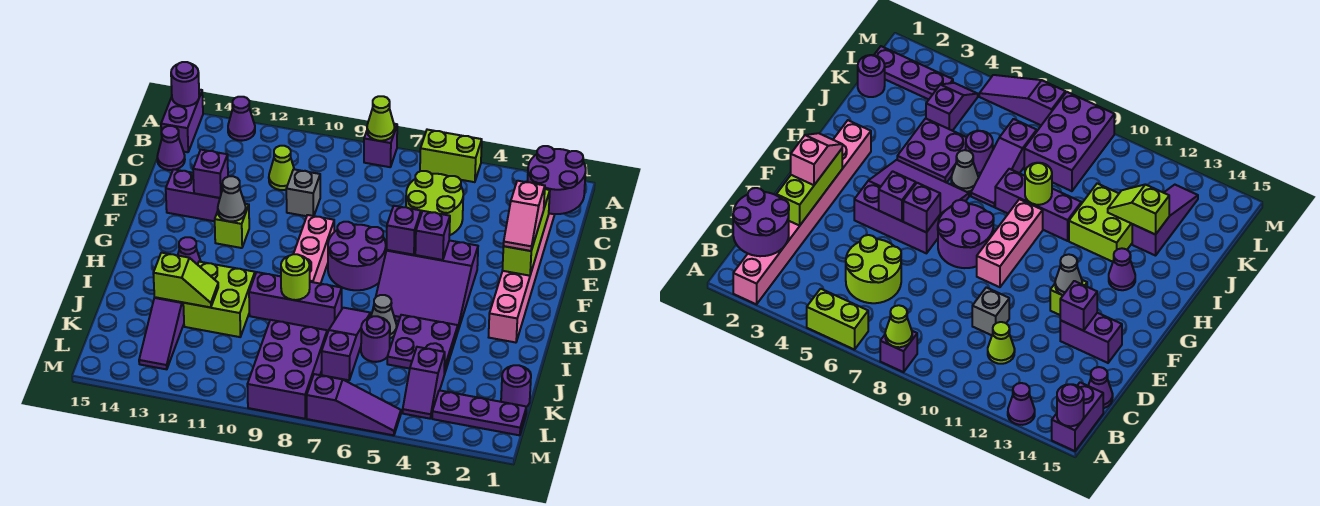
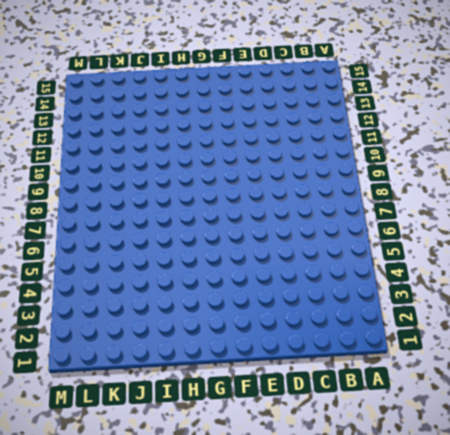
none -> pink 1x8 brick [489,214,555,343]
none -> lime 1x2 brick [420,130,482,182]
none -> purple 1x1 brick [364,124,397,167]
none -> purple 1x1 cone [228,97,255,141]

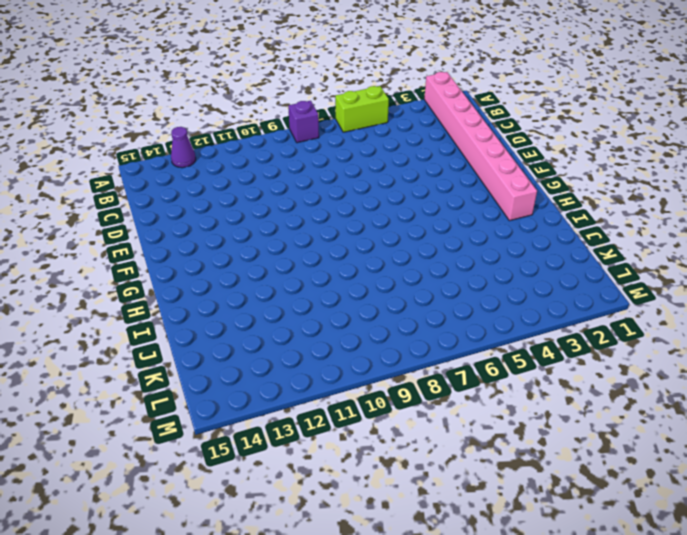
none -> purple 1x2 brick [161,90,203,152]
none -> lime 2x2 round brick [406,171,463,236]
none -> lime 1x1 cone [269,146,294,190]
none -> purple 1x1 cone [157,126,185,170]

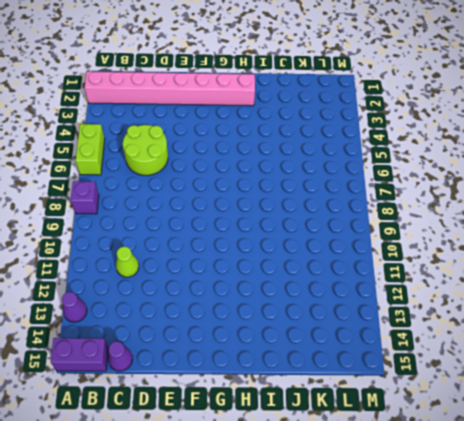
none -> grey 1x1 brick [286,169,320,216]
none -> purple 1x2 brick [166,169,220,221]
none -> purple 3x3 slope [373,240,478,330]
none -> purple 2x2 round brick [328,222,386,290]

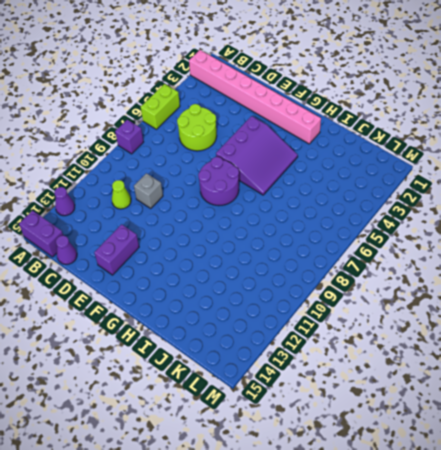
none -> pink 1x3 brick [294,215,334,284]
none -> lime 1x1 brick [215,204,249,248]
none -> purple 1x1 cone [178,237,201,265]
none -> purple 2x2 plate [387,315,458,374]

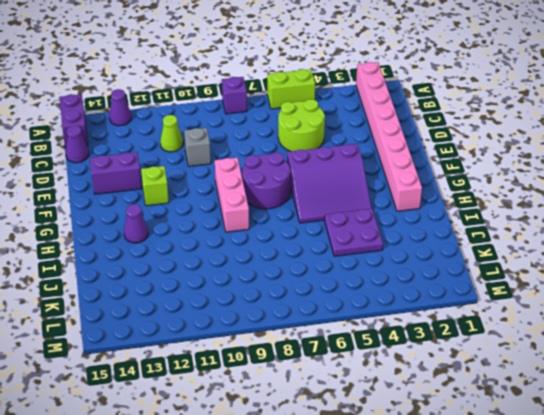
none -> grey 1x1 cone [371,295,397,338]
none -> purple 1x3 slope [322,308,371,380]
none -> purple 1x3 brick [249,272,342,331]
none -> lime 2x2 brick [183,262,255,337]

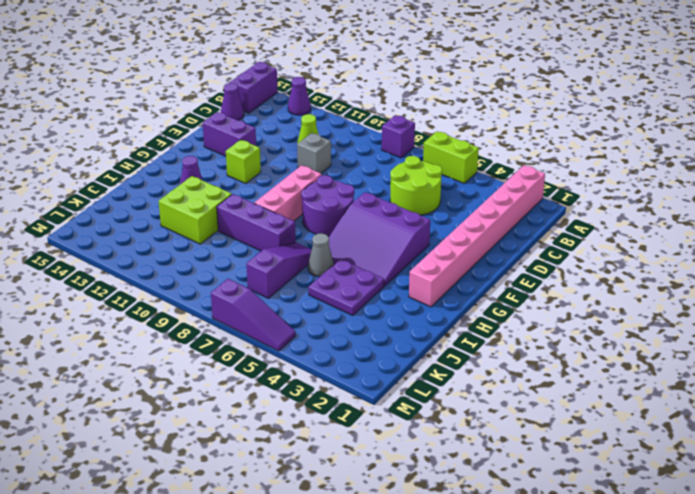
none -> purple 1x1 round brick [361,316,390,362]
none -> purple 1x3 slope [139,297,184,369]
none -> purple 1x1 round brick [501,365,531,407]
none -> purple 1x2 slope [403,347,445,419]

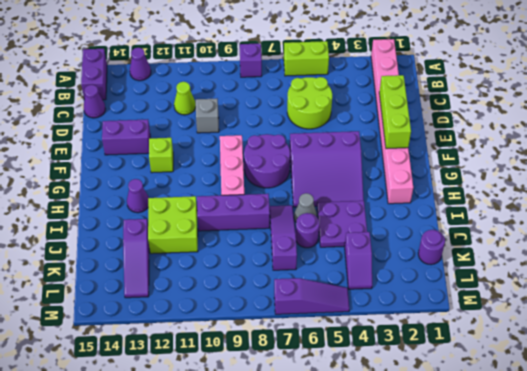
none -> purple 2x3 brick [247,320,327,419]
none -> purple 1x3 plate [432,390,526,435]
none -> lime 1x1 cone [367,96,395,141]
none -> purple 1x1 round brick [171,62,199,106]

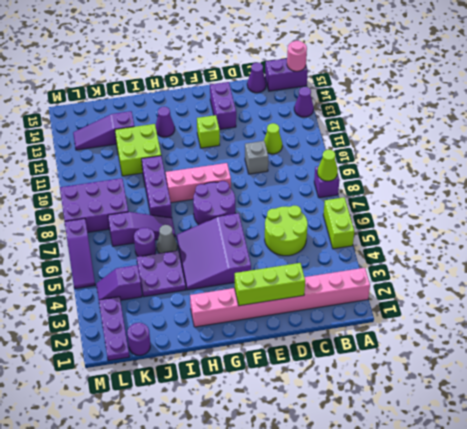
pink 1x1 round brick [287,41,307,71] -> purple 1x1 round brick [171,62,199,106]
none -> purple 2x2 round brick [528,146,586,214]
none -> purple 1x1 brick [193,150,228,198]
none -> purple 1x1 brick [415,211,450,260]
none -> purple 1x1 brick [387,206,421,255]

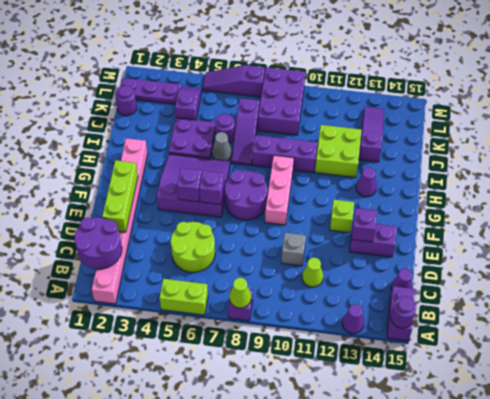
none -> grey 1x1 cone [218,176,246,221]
none -> lime 1x1 round brick [281,254,310,300]
none -> lime 1x2 slope [153,253,218,307]
none -> pink 1x2 slope [503,181,545,251]

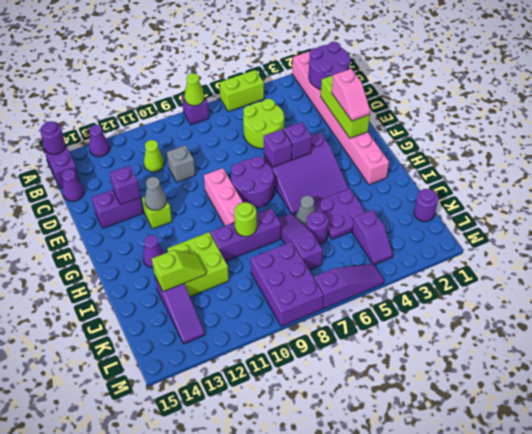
none -> purple 1x3 plate [432,390,526,435]

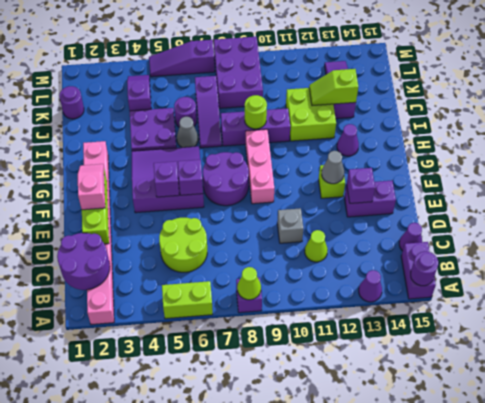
none -> purple 1x3 plate [432,390,526,435]

